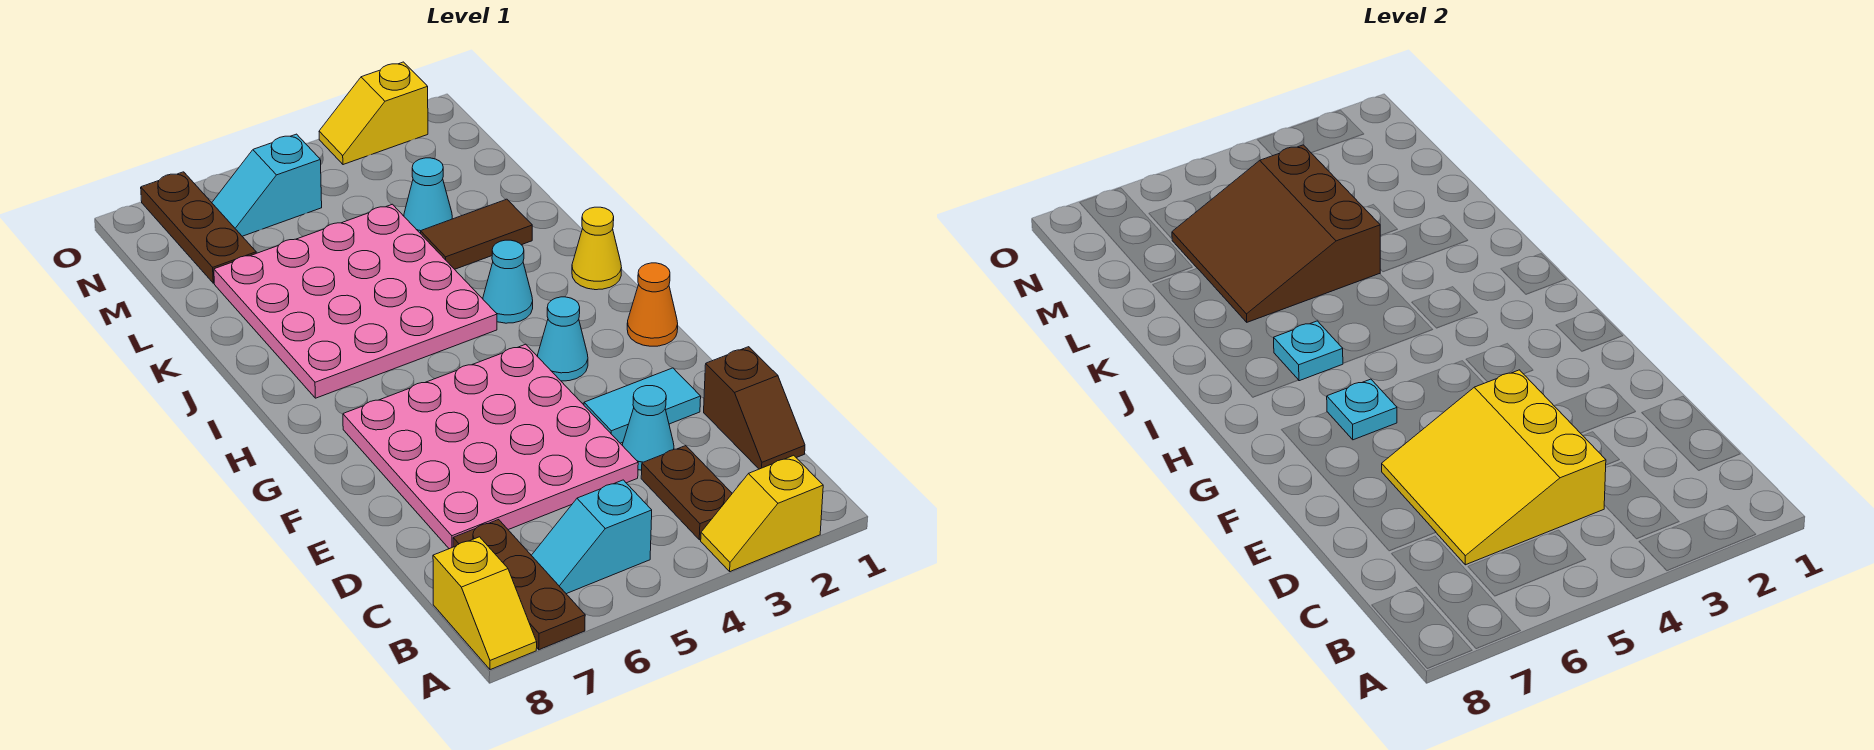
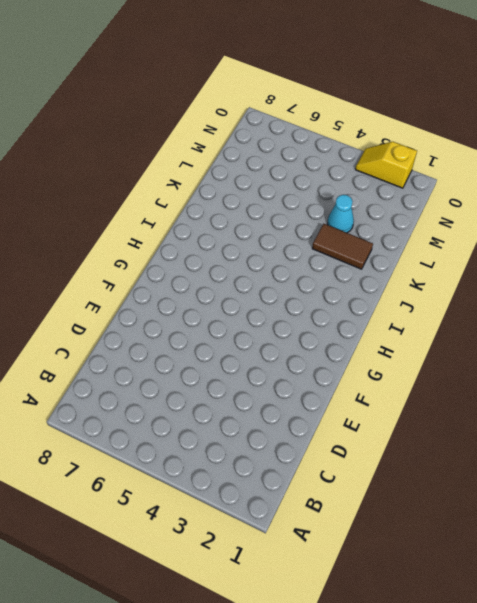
none -> yellow 1x2 slope [701,455,823,572]
none -> brown 1x3 plate [453,520,585,650]
none -> yellow 1x2 slope [433,537,537,670]

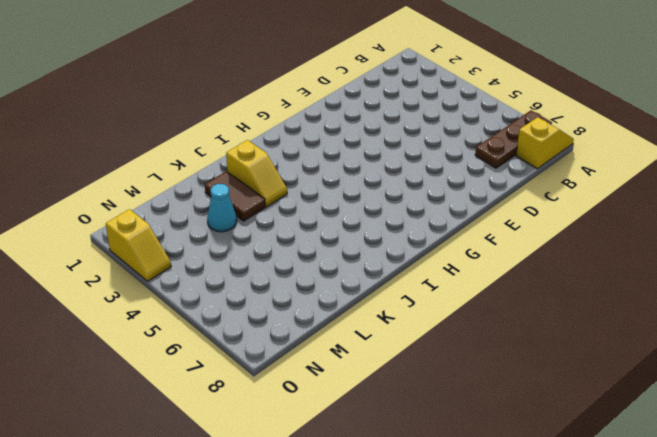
yellow 1x2 slope [226,140,287,207] -> yellow 1x2 slope moved to [701,455,823,572]
none -> brown 1x2 plate [641,446,732,540]
none -> cyan 1x2 slope [531,480,652,594]
none -> brown 1x2 slope [704,347,805,469]

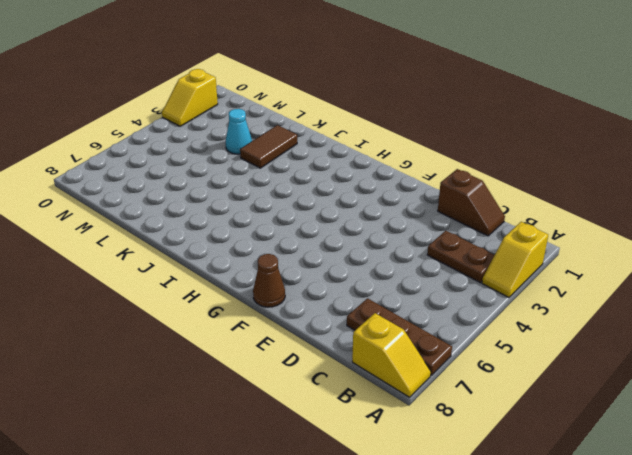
brown 1x1 cone [253,254,285,307] -> none
none -> cyan 1x2 slope [531,480,652,594]
none -> cyan 1x1 cone [622,386,674,470]
none -> pink 4x4 plate [343,344,638,549]

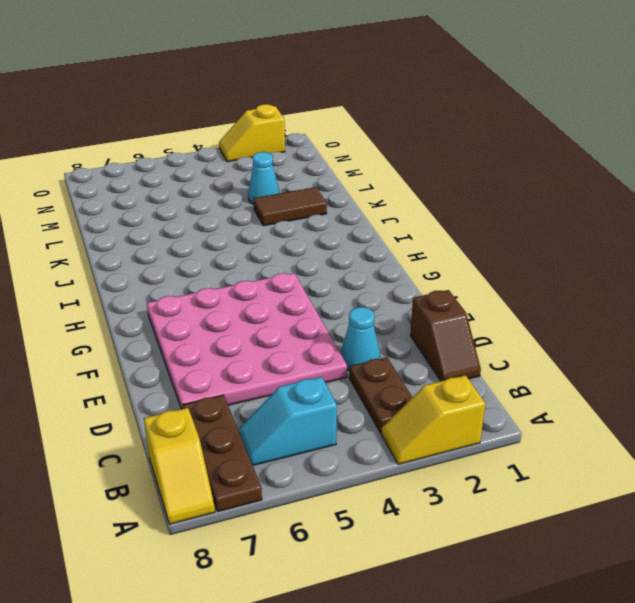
none -> cyan 1x2 tile [584,368,701,443]
none -> orange 1x1 cone [627,263,678,346]
none -> cyan 1x1 cone [537,297,588,381]

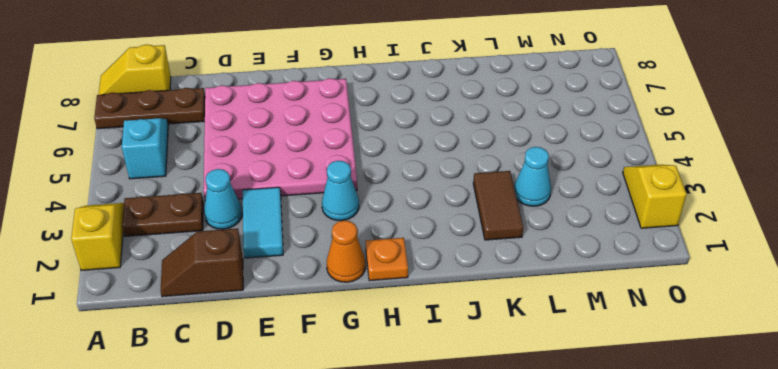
orange 1x1 plate [366,238,408,281] -> none
none -> yellow 1x1 cone [572,207,622,290]
none -> cyan 1x1 cone [483,240,533,323]
none -> pink 4x4 plate [214,204,497,398]

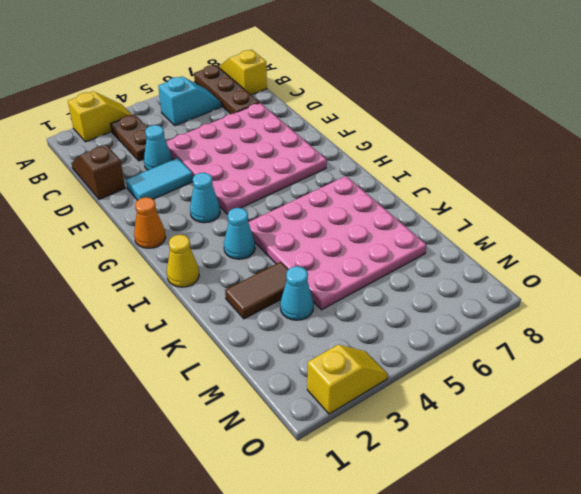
none -> brown 1x3 plate [141,172,256,283]
none -> cyan 1x2 slope [212,134,322,236]
none -> yellow 3x3 slope [1382,370,1606,565]

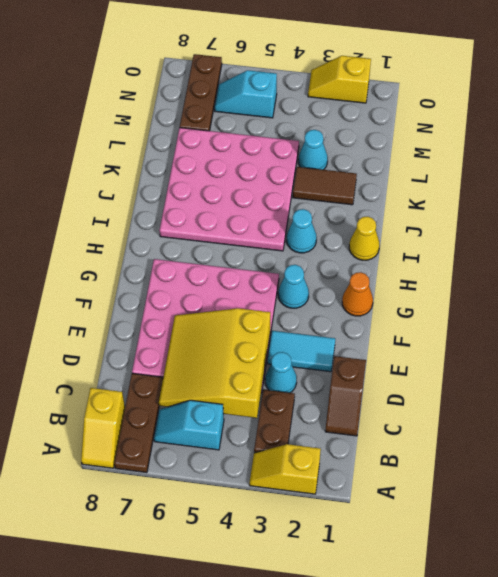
none -> cyan 1x1 plate [1327,379,1397,440]
none -> cyan 1x1 plate [1274,321,1343,381]
none -> brown 3x3 slope [1172,145,1381,322]

